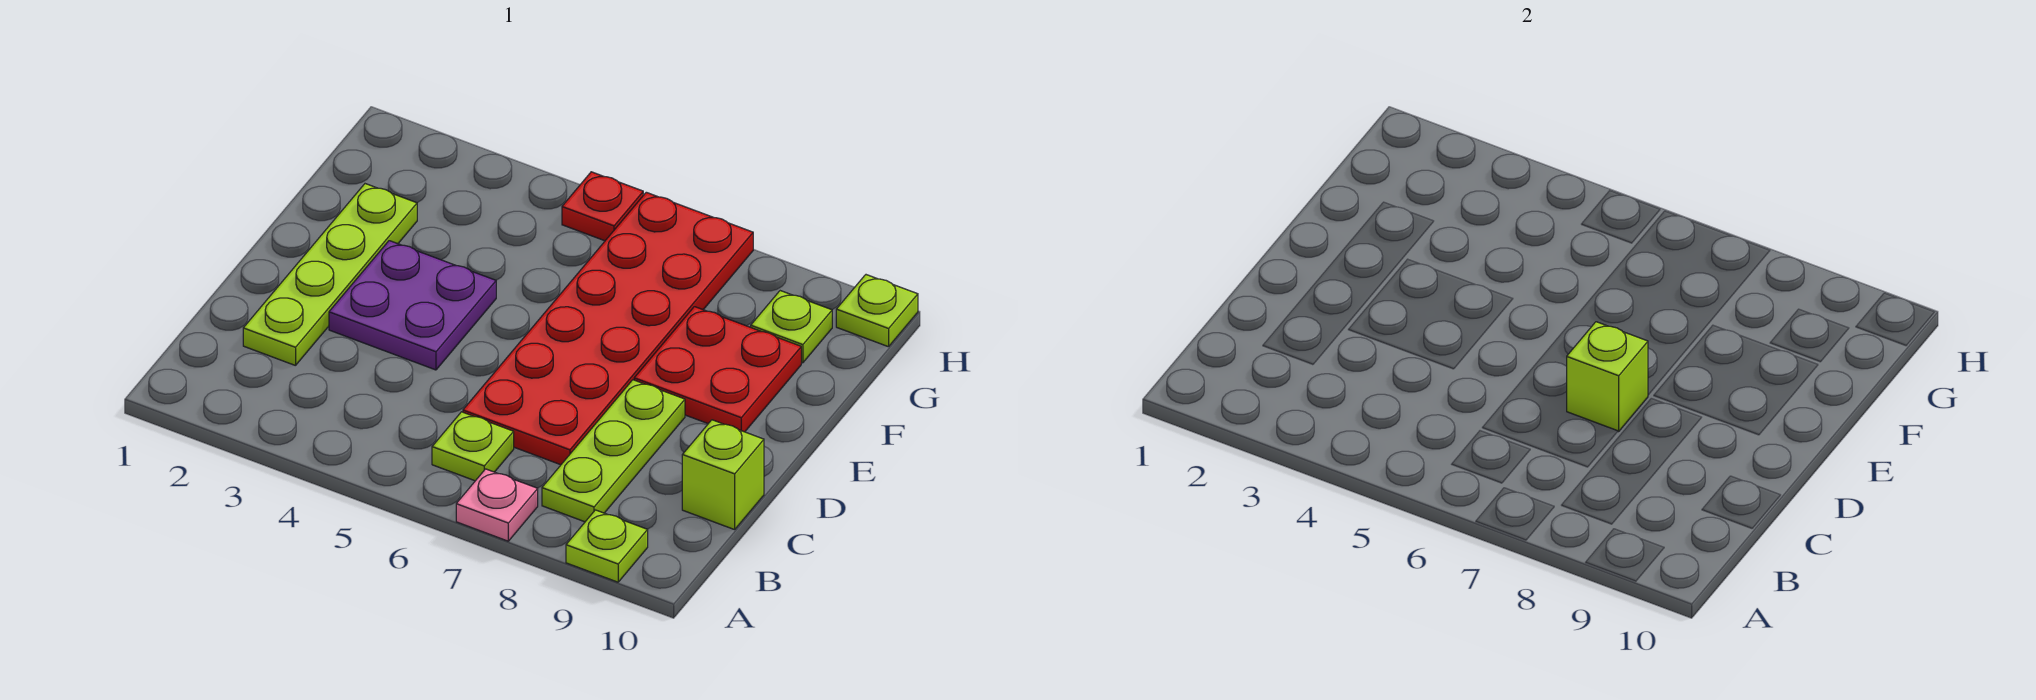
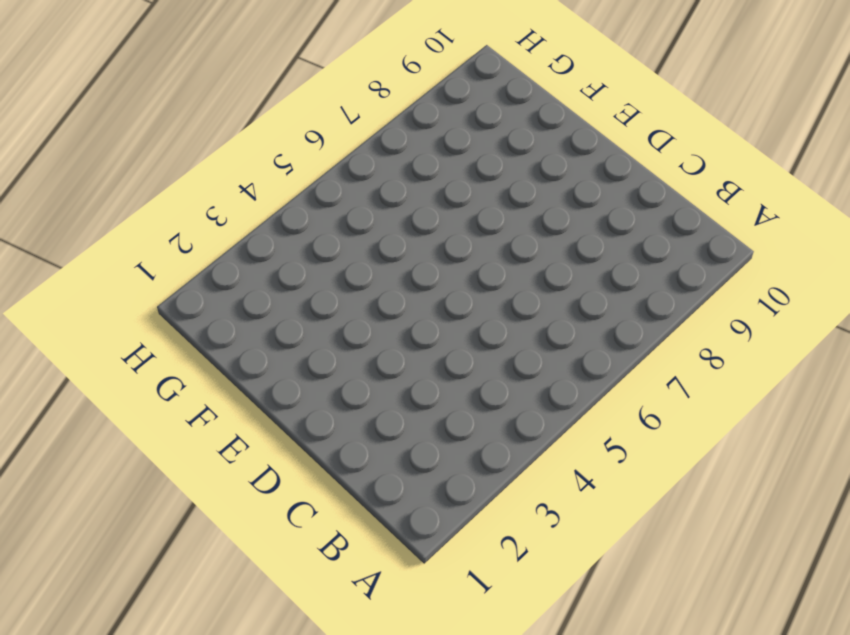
none -> pink 1x1 plate [456,469,538,541]
none -> lime 1x1 plate [566,510,648,582]
none -> lime 1x1 plate [432,412,514,481]

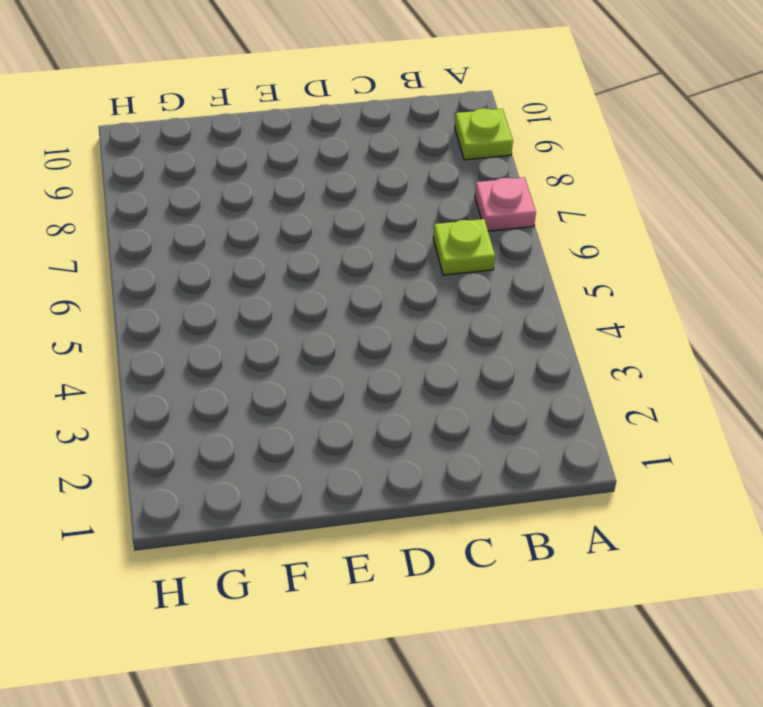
none -> lime 1x3 plate [542,380,685,522]
none -> lime 1x4 plate [243,184,417,366]
none -> red 2x6 plate [463,192,753,465]

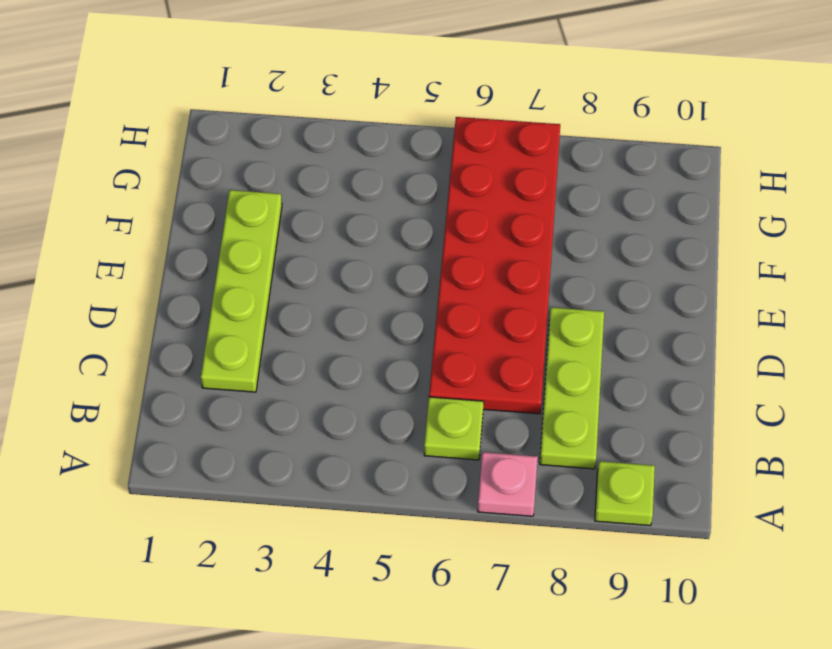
none -> lime 1x1 brick [682,420,764,530]
none -> purple 2x2 plate [329,241,496,370]
none -> red 2x2 plate [634,307,801,432]

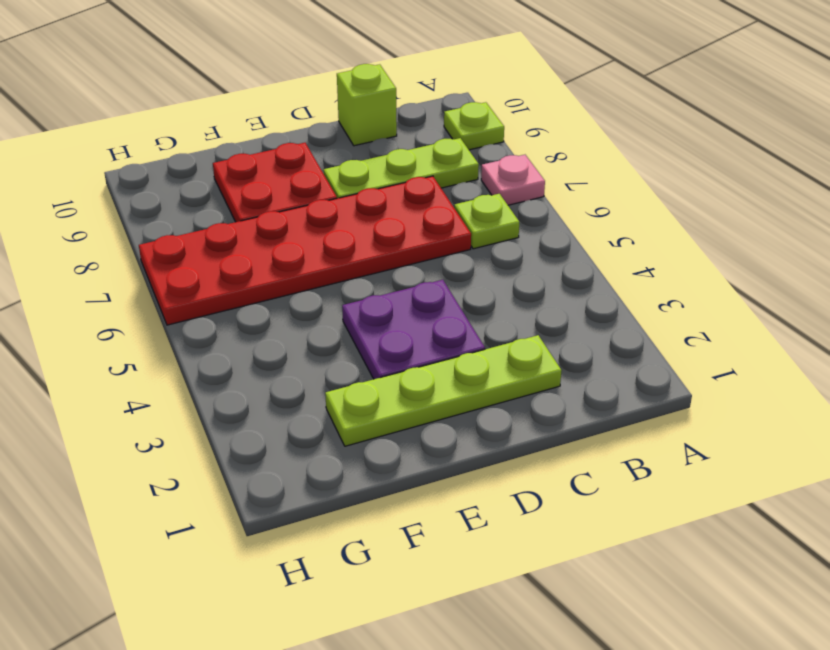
none -> lime 1x1 plate [751,291,832,363]
none -> red 1x1 plate [562,172,643,241]
none -> lime 1x1 plate [836,275,918,347]

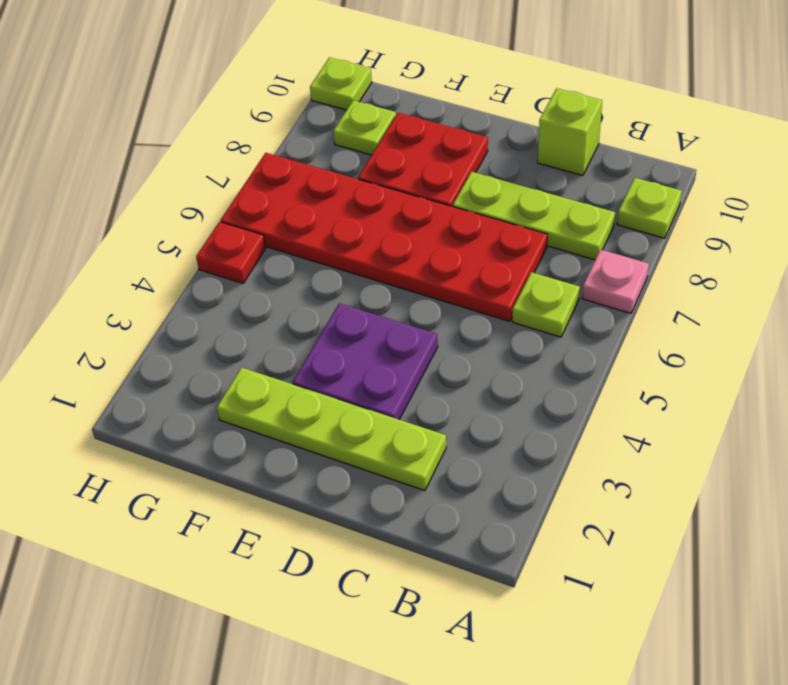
none -> lime 1x1 brick [1567,322,1648,431]

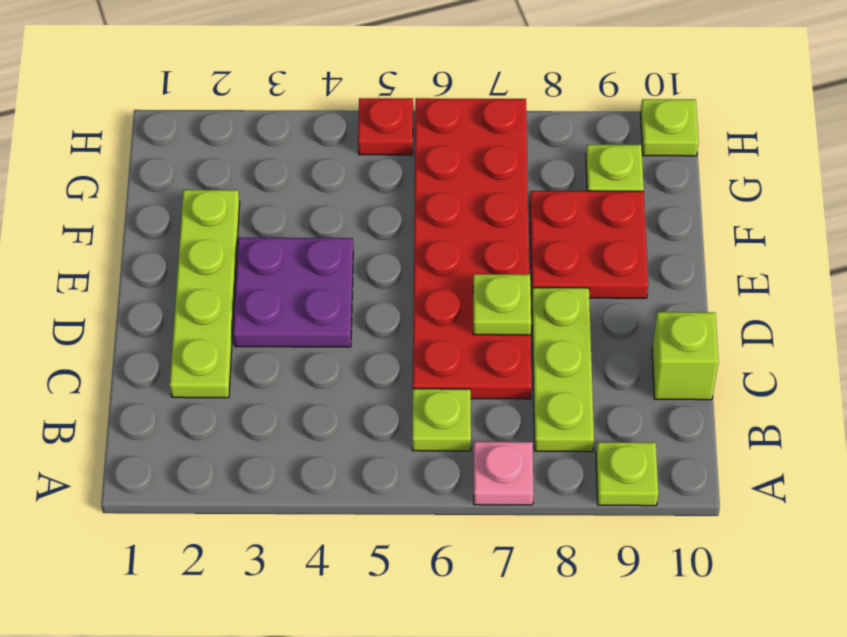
lime 1x1 plate [473,274,531,335] -> lime 1x1 brick [1567,322,1648,431]

